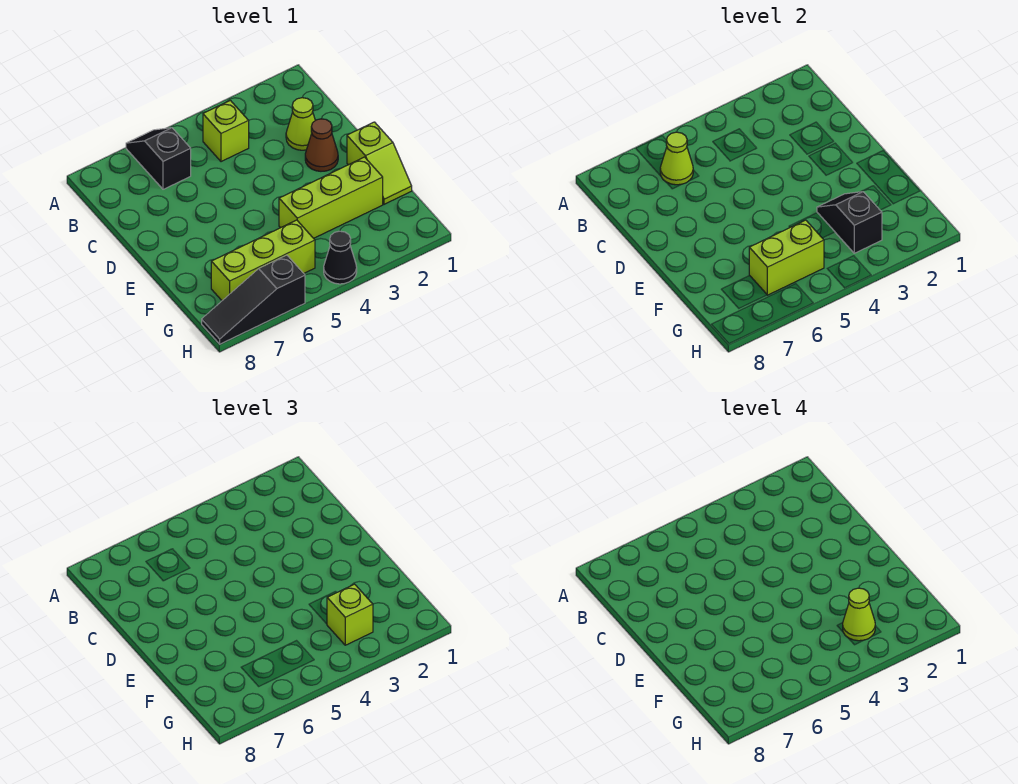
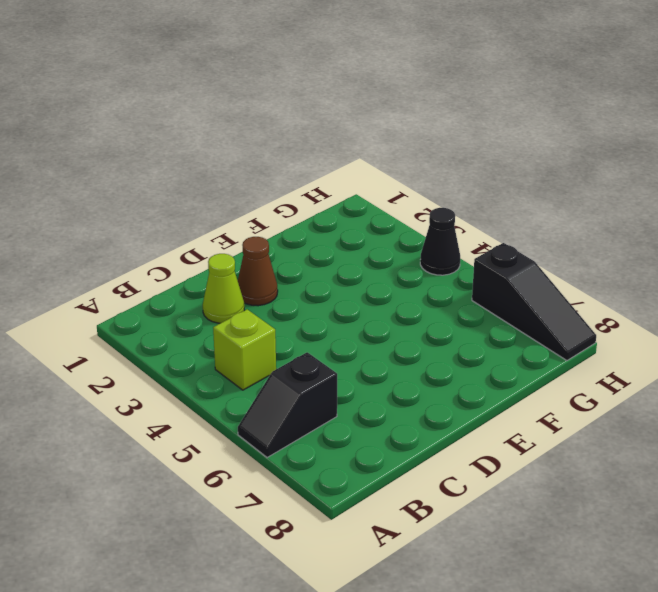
none -> lime 1x2 slope [347,122,412,204]
none -> lime 1x3 brick [279,157,383,238]
none -> lime 1x3 brick [211,220,315,301]

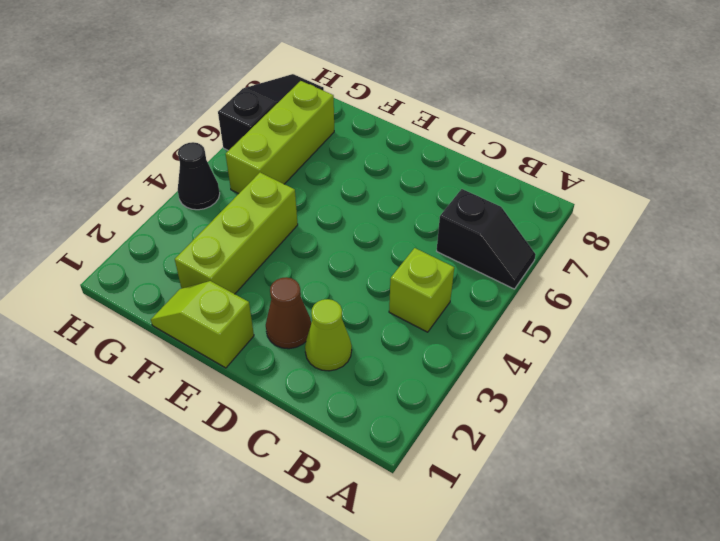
none -> lime 1x1 cone [660,132,693,185]
none -> black 1x2 slope [817,192,882,253]
none -> lime 1x2 brick [749,220,824,295]

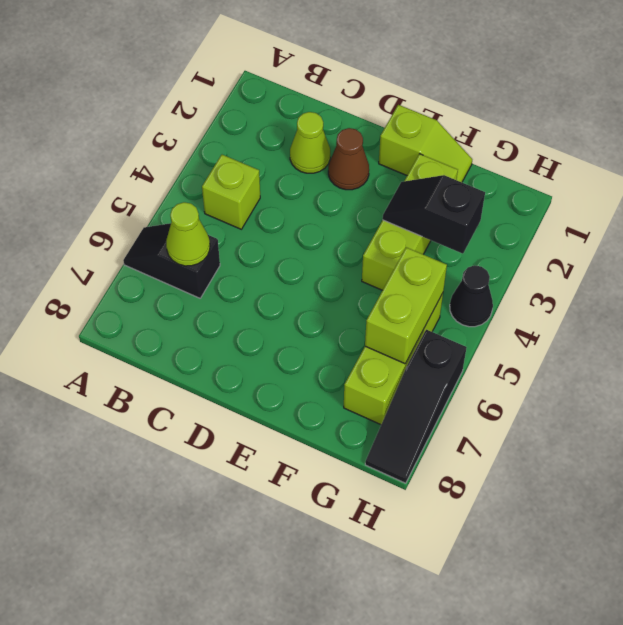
none -> lime 1x1 brick [327,584,373,645]
none -> lime 1x1 cone [843,588,875,641]

